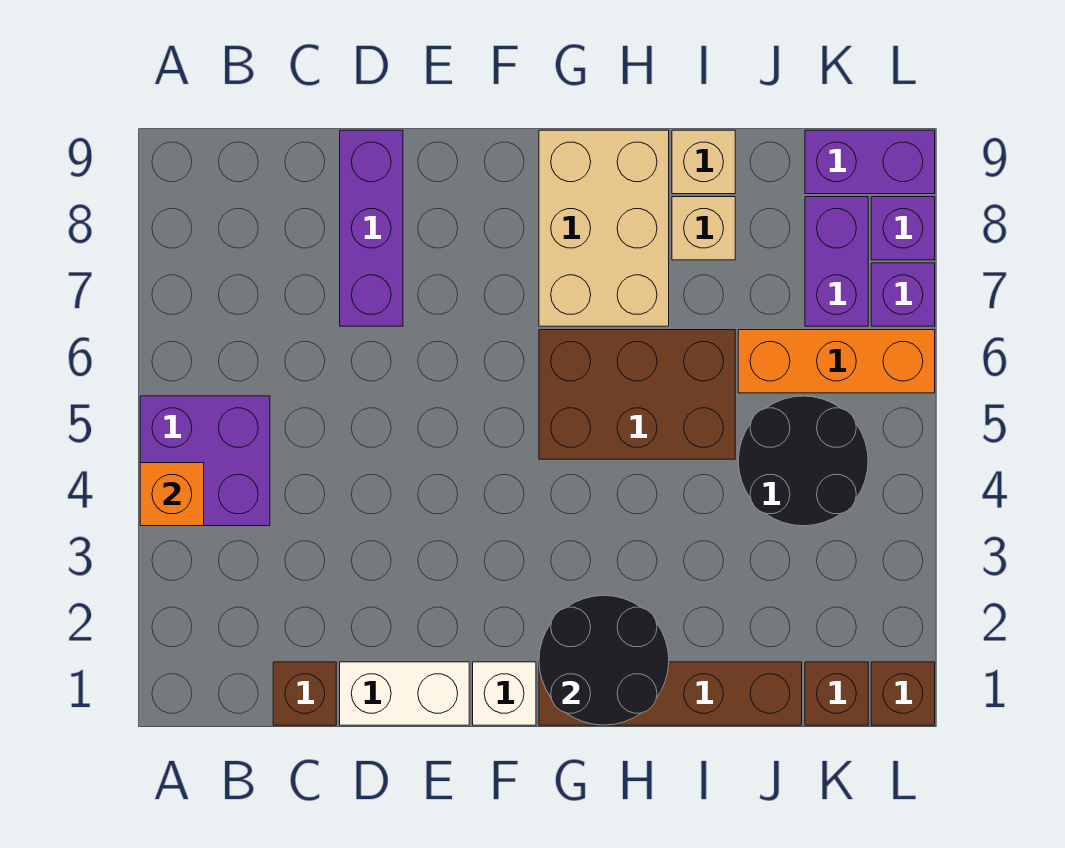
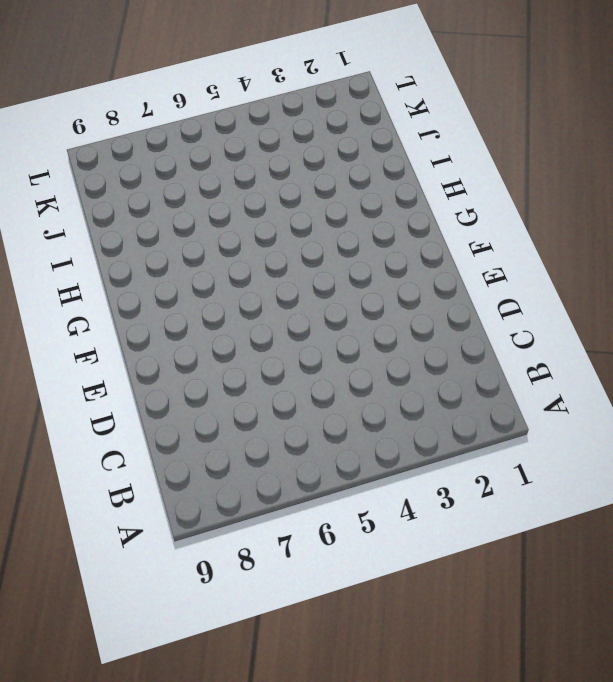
none -> purple 2x2 brick [140,396,270,526]
none -> brown 1x1 brick [273,662,336,725]
none -> white 1x2 brick [340,662,469,725]

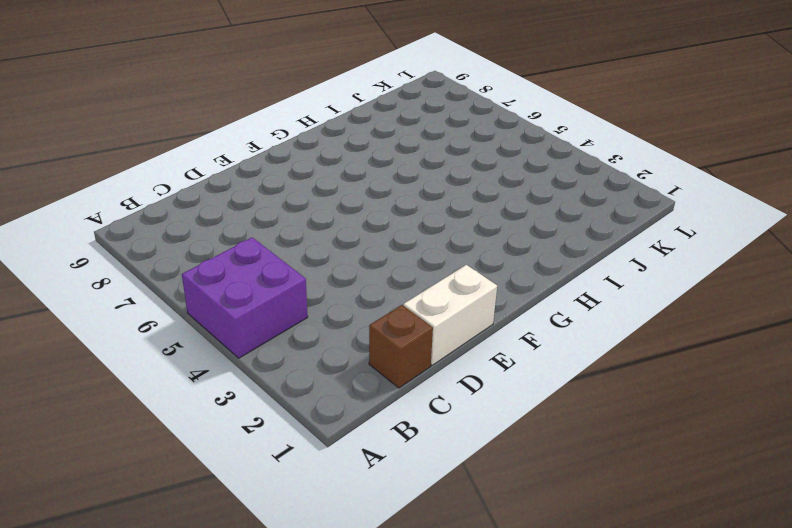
none -> purple 1x3 brick [340,130,403,326]
none -> white 1x1 brick [473,662,536,725]
none -> brown 1x4 brick [539,662,802,725]

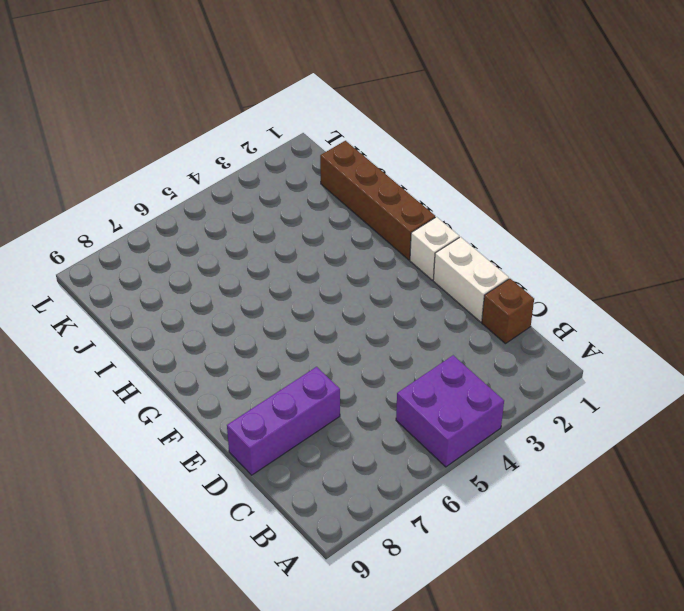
none -> brown 2x3 brick [539,330,735,459]
none -> tan 2x3 brick [539,130,669,326]
none -> tan 1x1 brick [672,197,735,260]

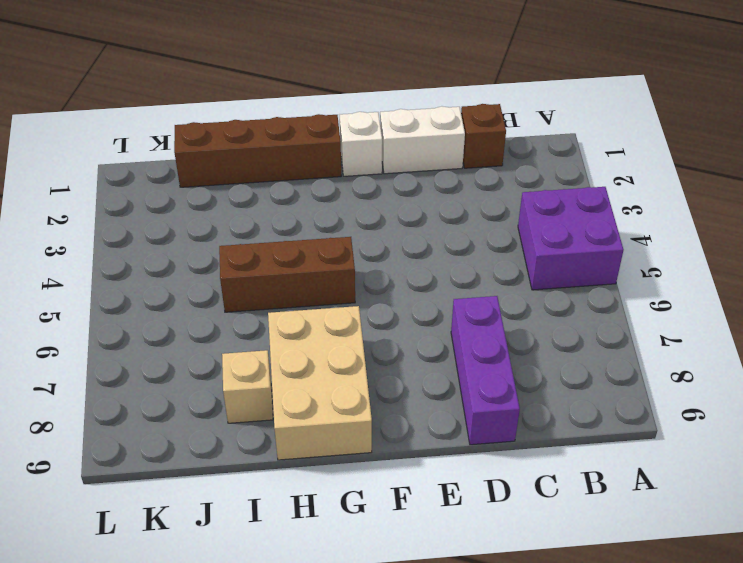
brown 1x3 brick [219,237,355,312] -> brown 2x3 brick [539,330,735,459]
none -> tan 1x1 brick [672,130,735,194]
none -> black 2x2 round brick [738,396,868,526]
none -> orange 1x3 brick [738,330,935,393]

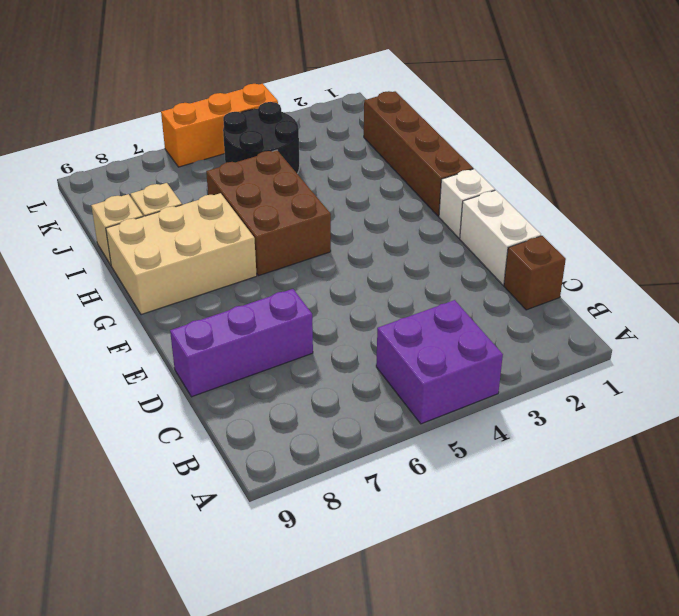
orange 1x3 brick [161,84,278,167] -> orange 1x3 brick turned to [738,330,935,393]
none -> brown 1x1 brick [805,662,868,725]
none -> purple 1x2 brick [805,197,868,326]
none -> purple 1x2 brick [805,130,935,194]

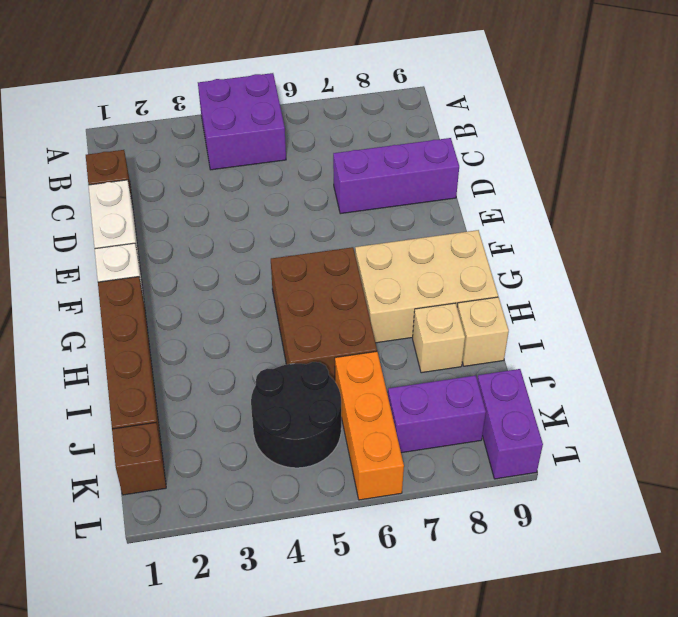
none -> brown 1x1 brick [871,662,935,725]
none -> purple 1x1 brick [871,263,935,326]
none -> purple 1x1 brick [871,197,935,260]

